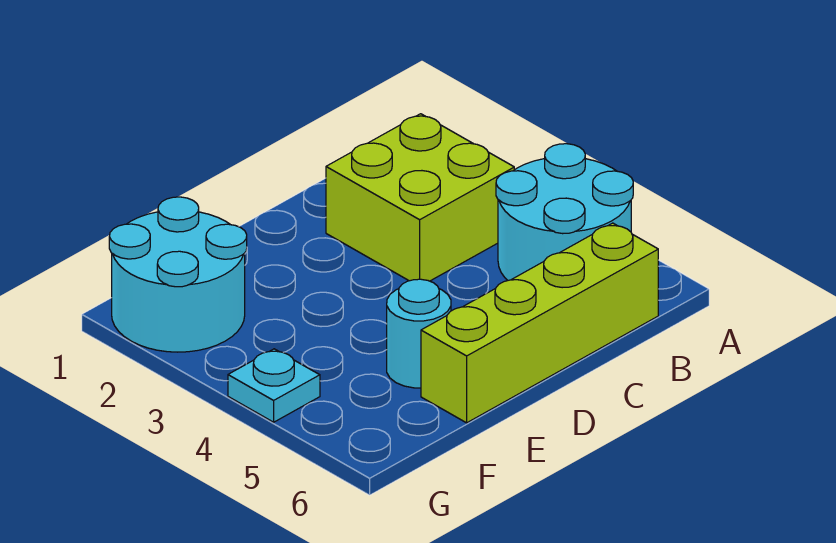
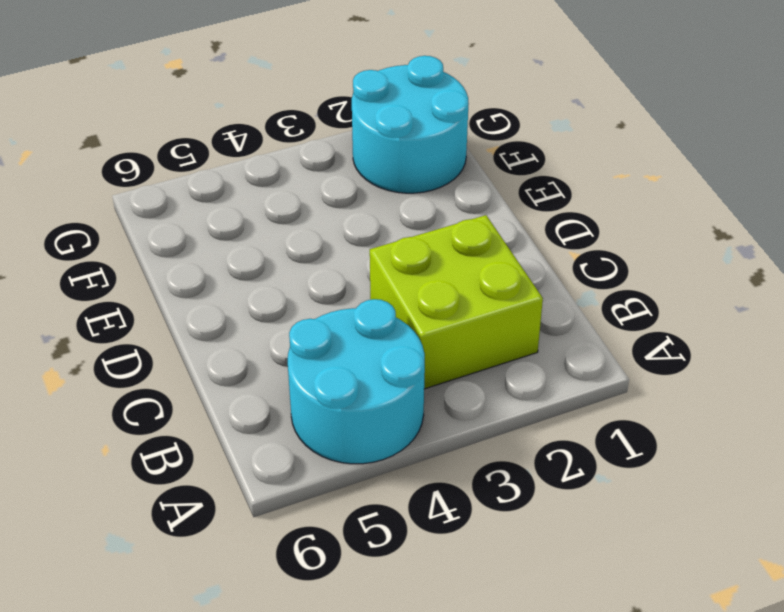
none -> lime 1x4 brick [421,223,658,423]
none -> cyan 1x1 round brick [387,279,451,388]

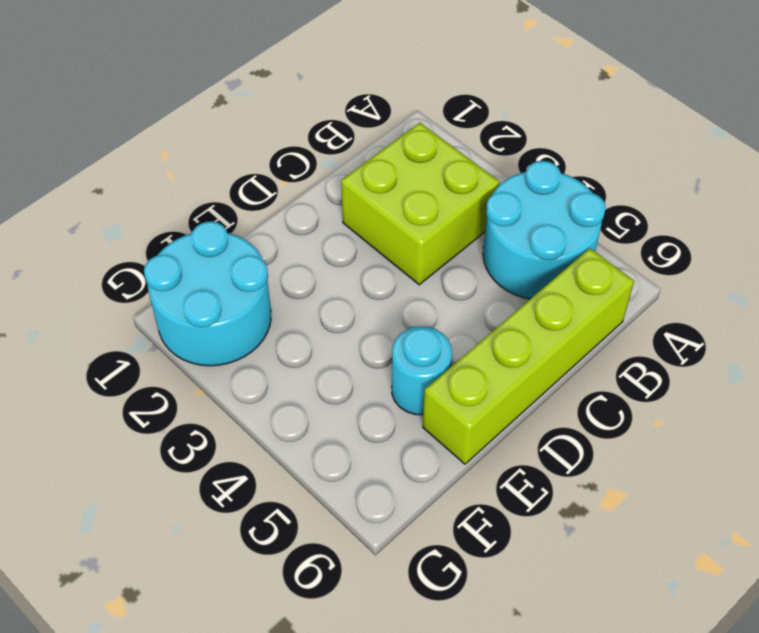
none -> cyan 1x1 plate [228,349,320,422]

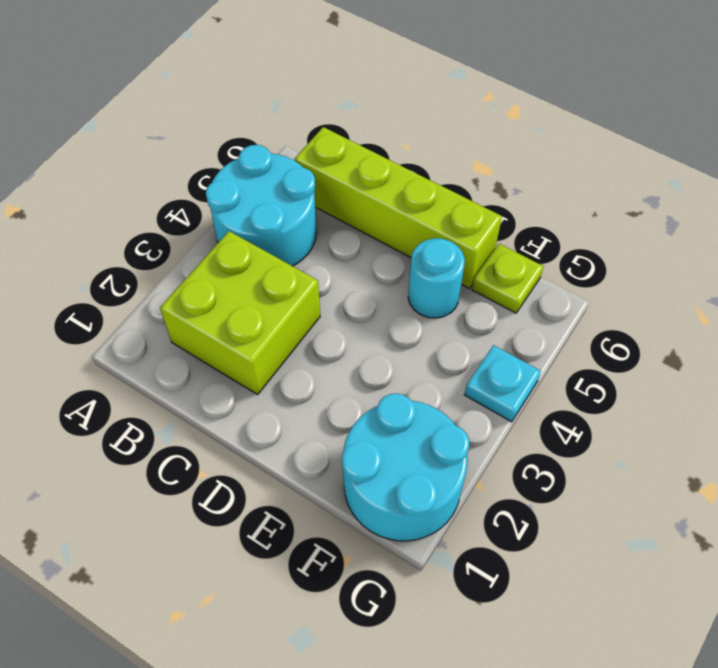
lime 1x1 plate [472,244,544,313] -> none

